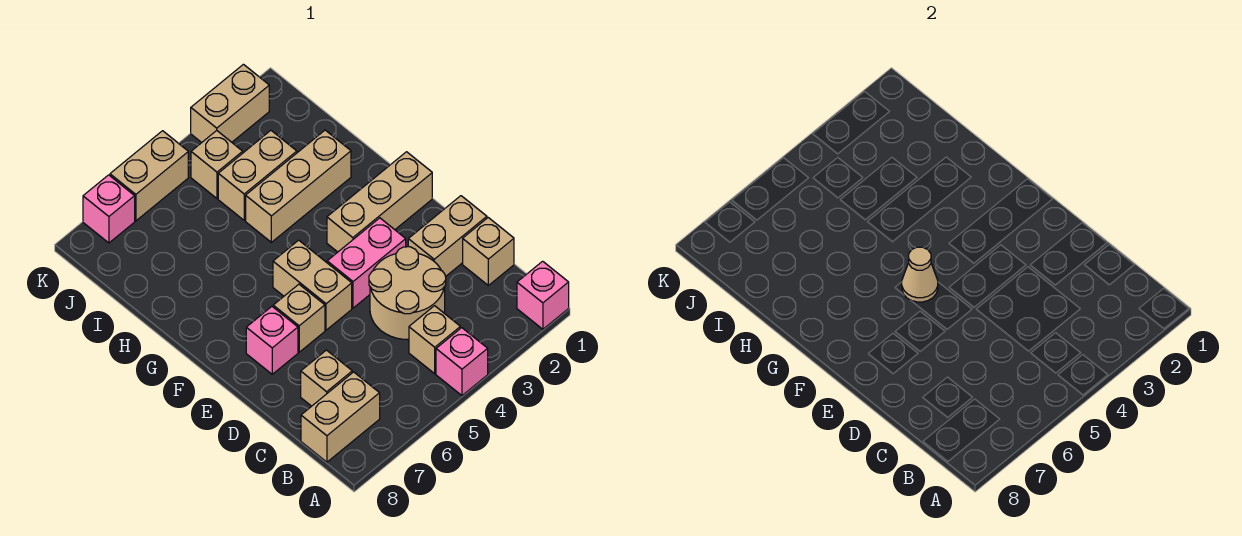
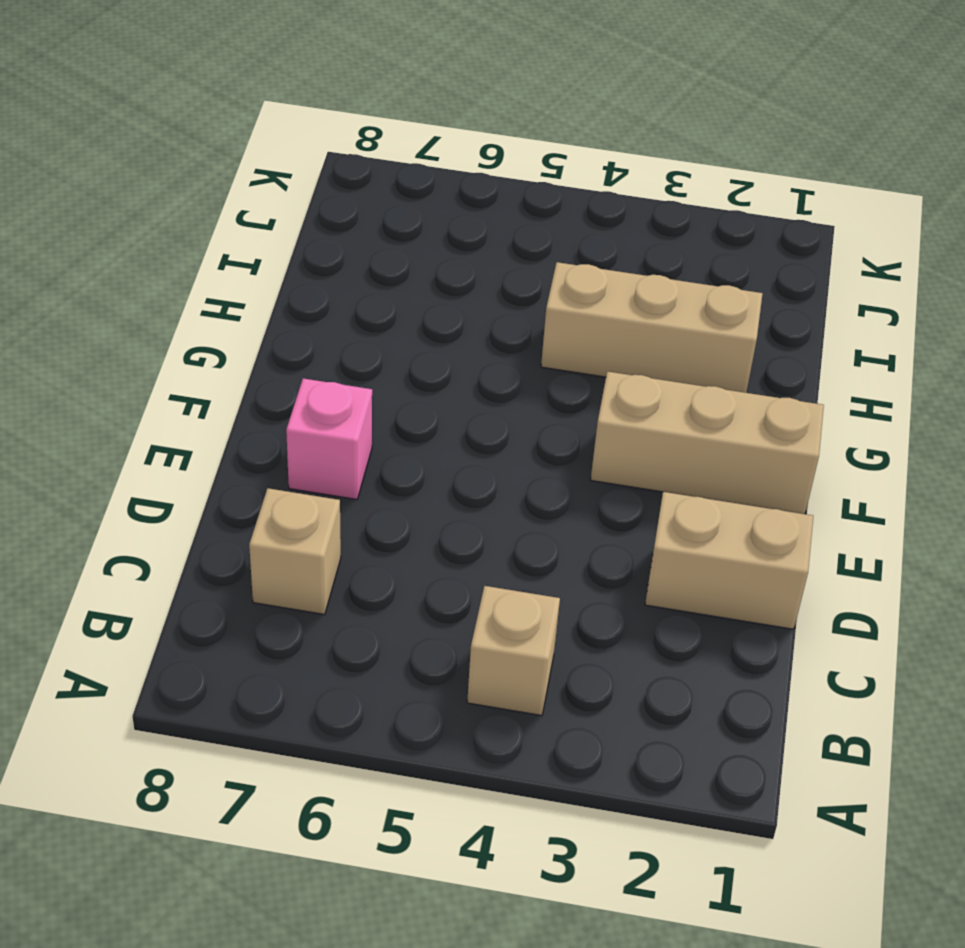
none -> pink 1x1 brick [517,261,569,329]
none -> pink 1x1 brick [436,328,488,395]
none -> tan 1x2 brick [301,372,380,462]

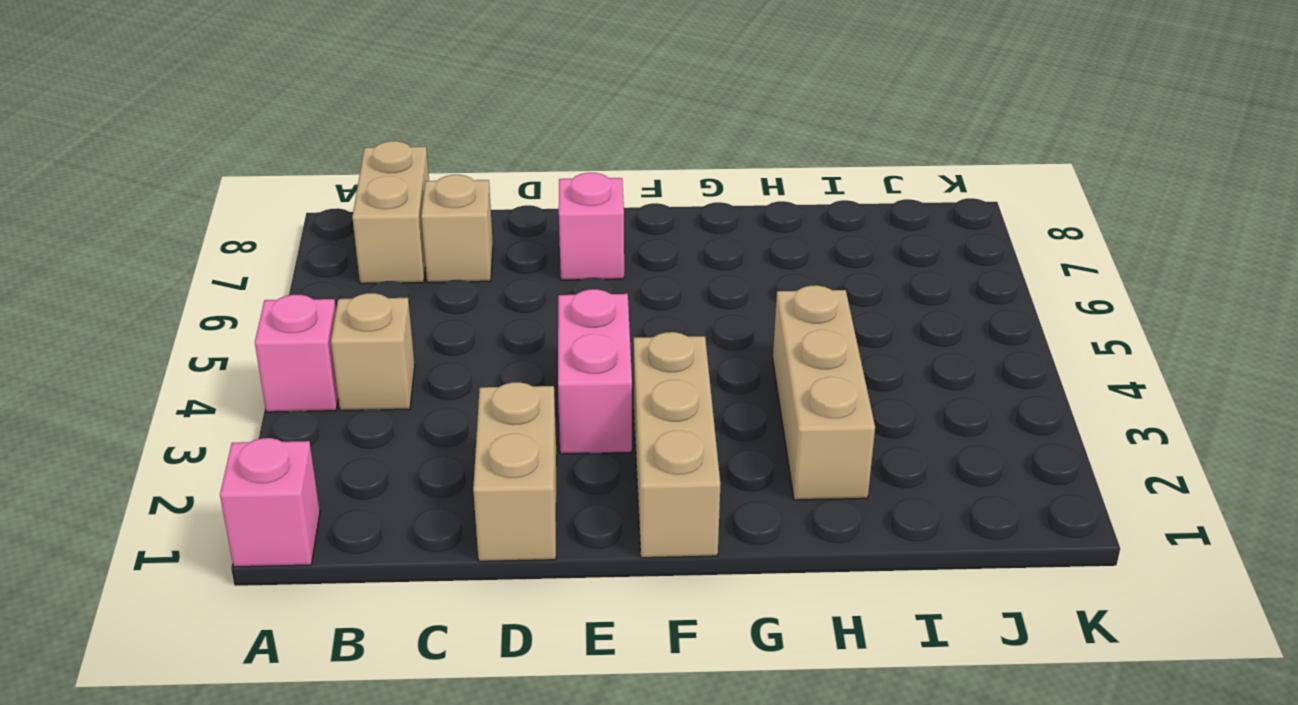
none -> tan 1x1 brick [463,218,514,285]
none -> tan 2x2 round brick [369,247,446,340]
none -> tan 1x2 brick [273,240,352,330]

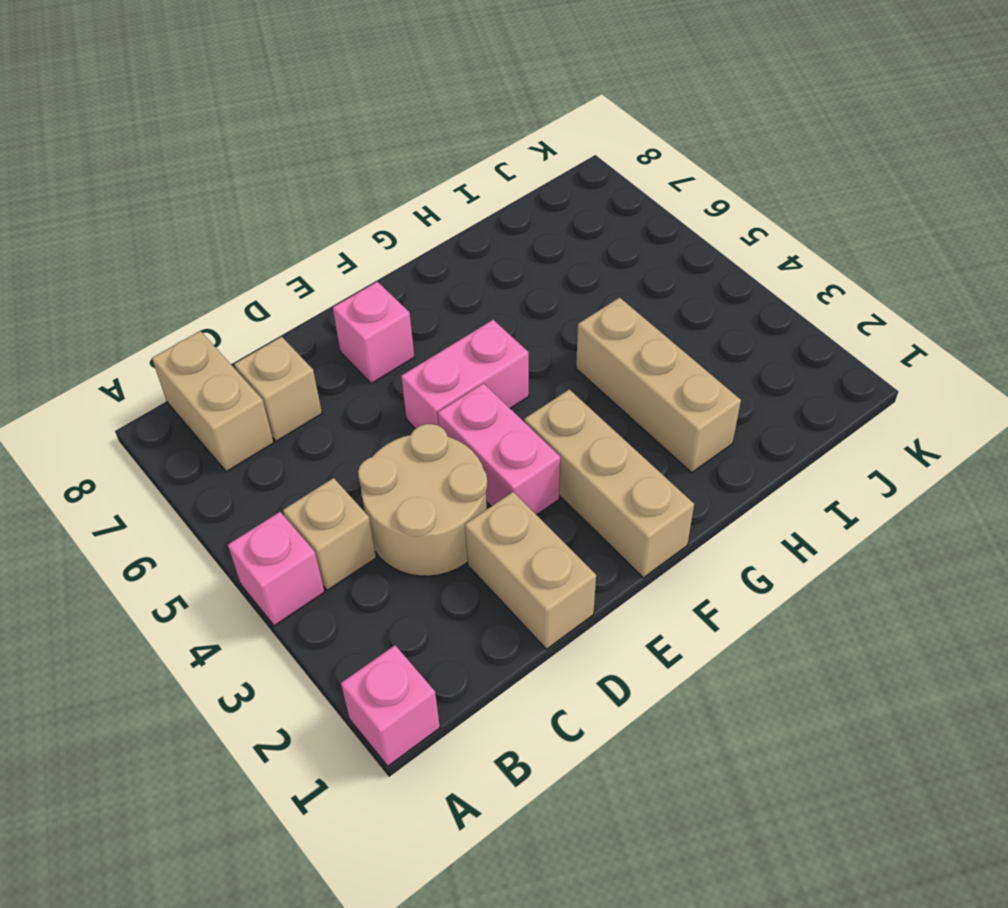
pink 1x2 brick [401,320,529,429] -> tan 1x2 brick [273,240,352,330]
none -> tan 1x1 brick [463,218,514,285]
none -> tan 1x1 brick [273,284,325,352]
none -> tan 1x2 brick [218,131,297,220]

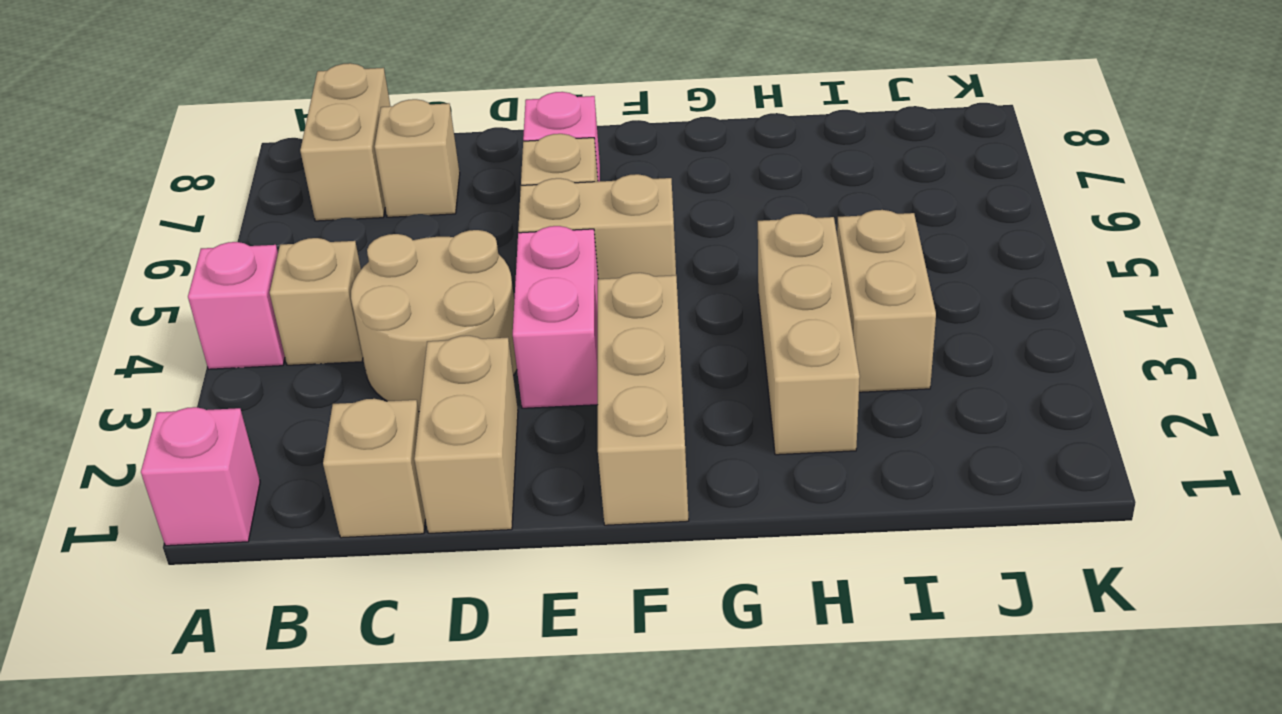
none -> tan 1x1 brick [191,131,243,198]
none -> tan 1x2 brick [191,64,269,143]
none -> tan 1x2 brick [110,131,188,221]

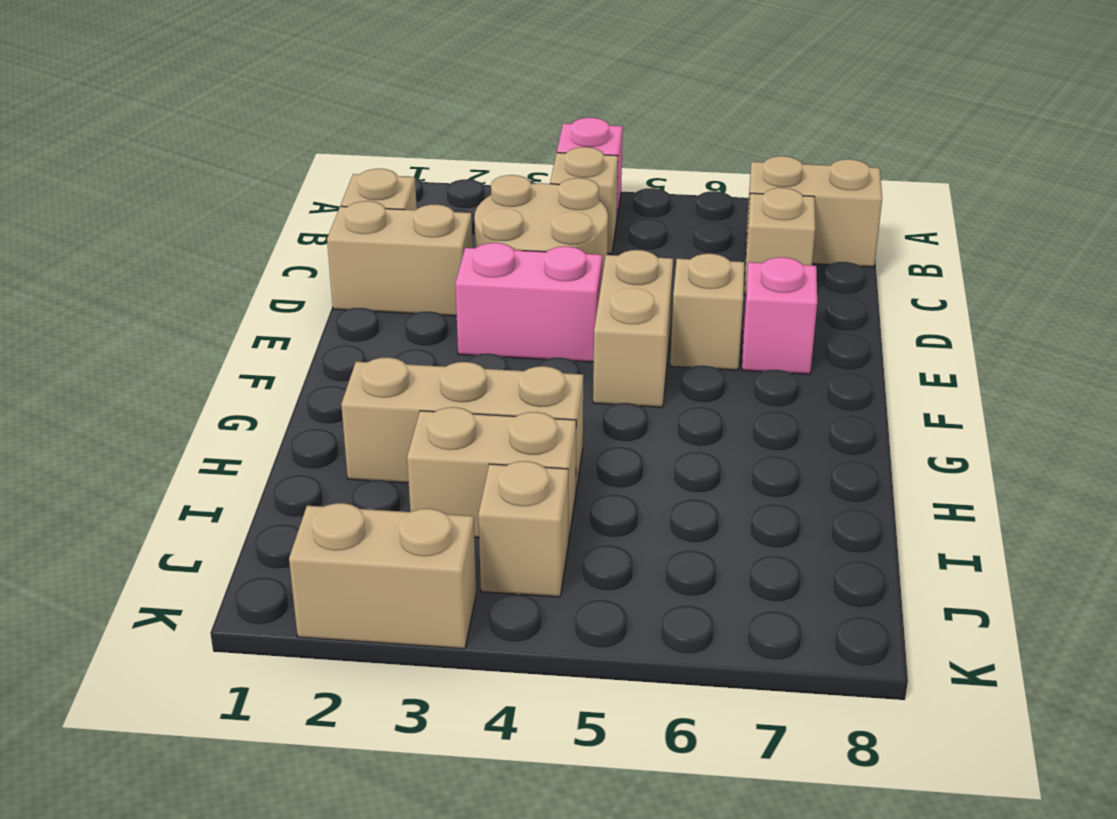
none -> pink 1x1 brick [517,261,569,329]
none -> tan 1x3 brick [327,152,432,252]
none -> tan 1x2 brick [110,131,188,221]

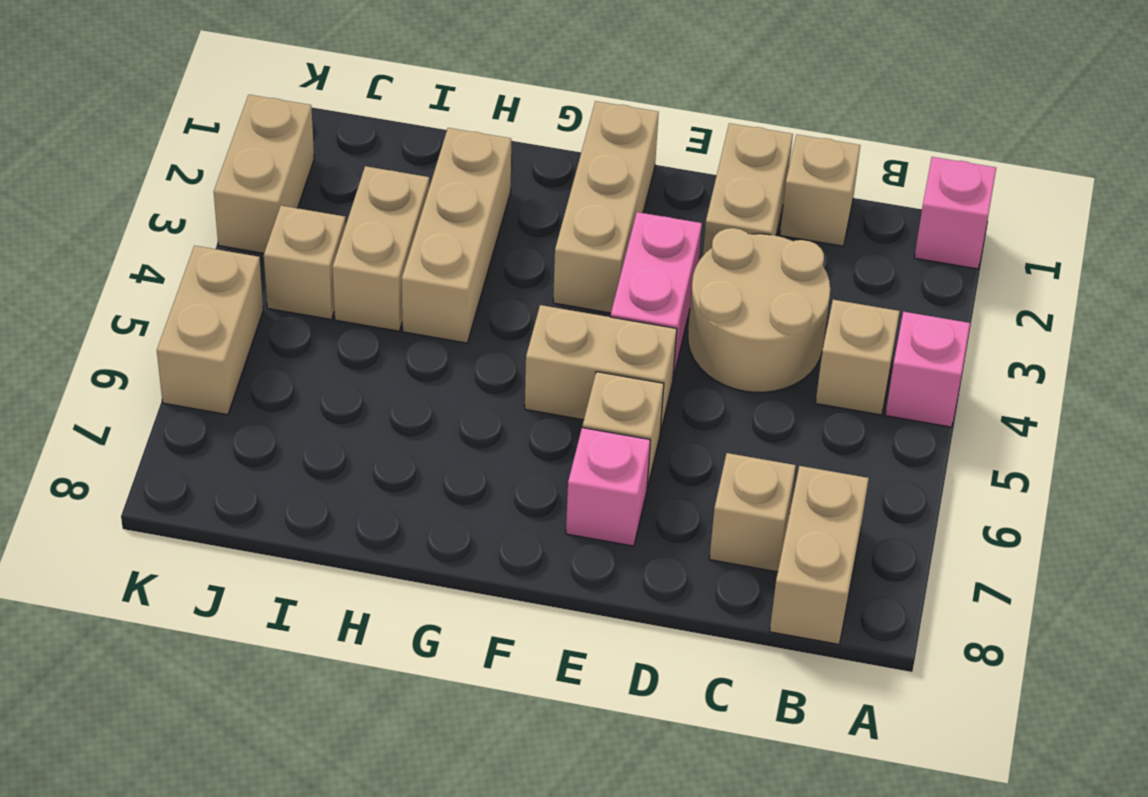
none -> pink 1x1 brick [83,175,135,243]
none -> tan 1x1 cone [902,247,938,302]

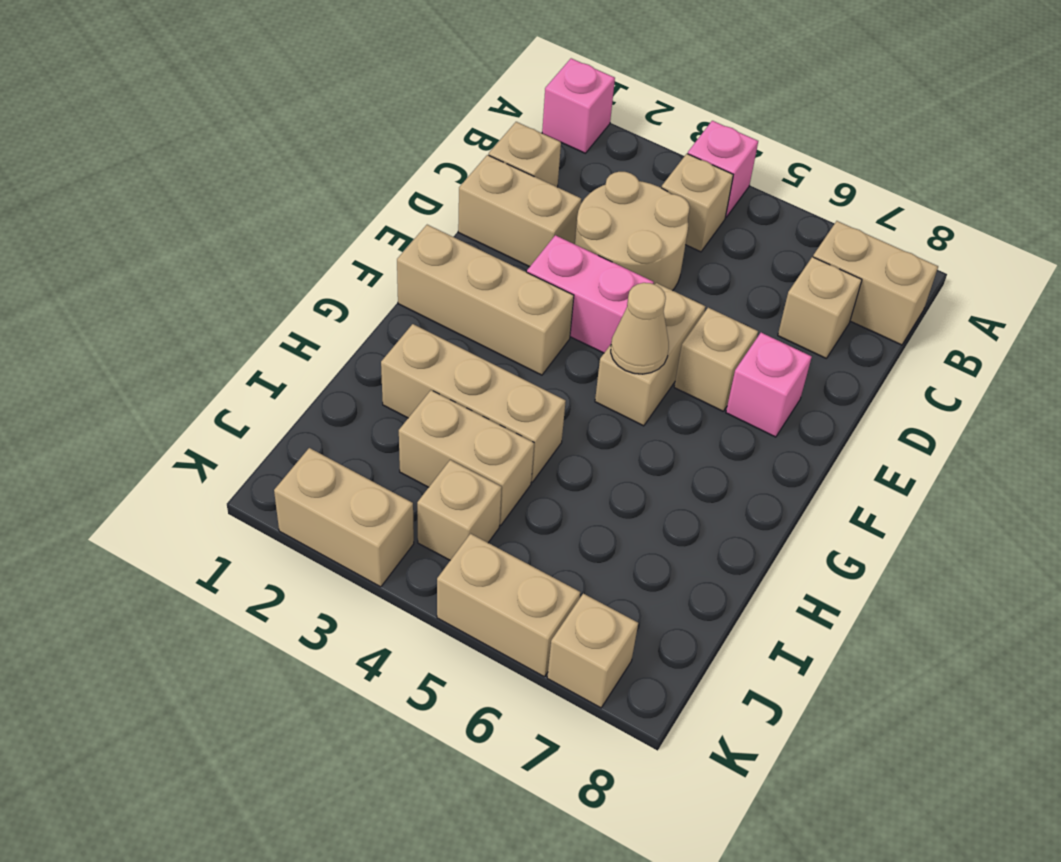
tan 1x1 brick [547,594,638,708] -> pink 1x1 brick [83,175,135,243]

